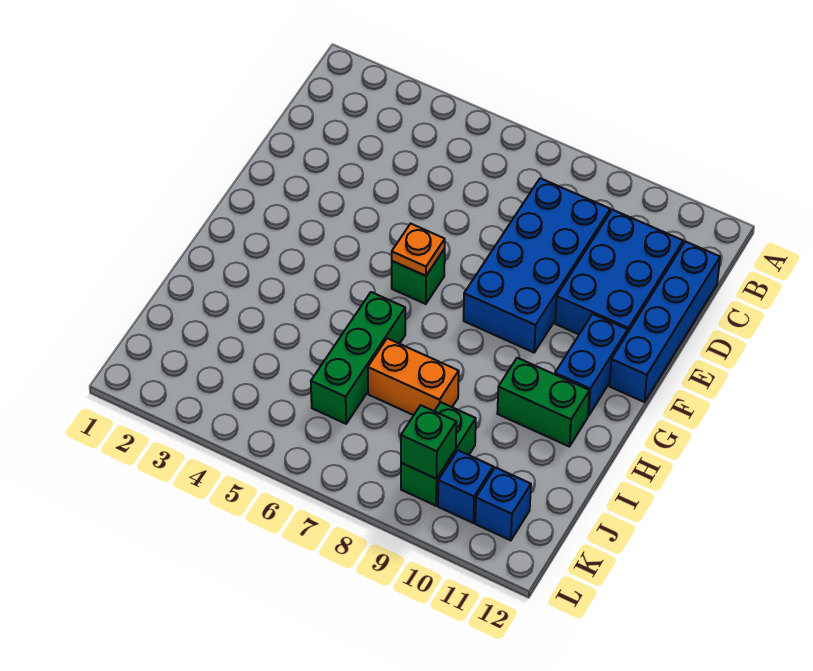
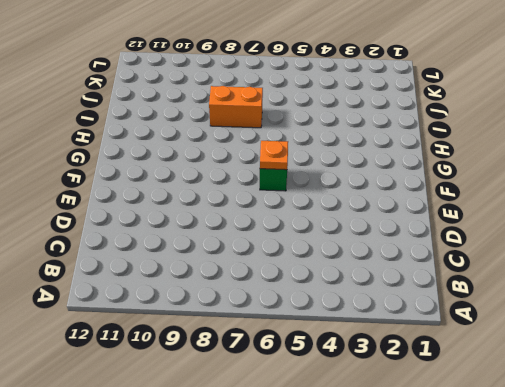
none -> blue 2x4 brick [464,178,610,352]
none -> blue 2x3 brick [555,210,683,334]
none -> blue 1x4 brick [609,241,720,402]

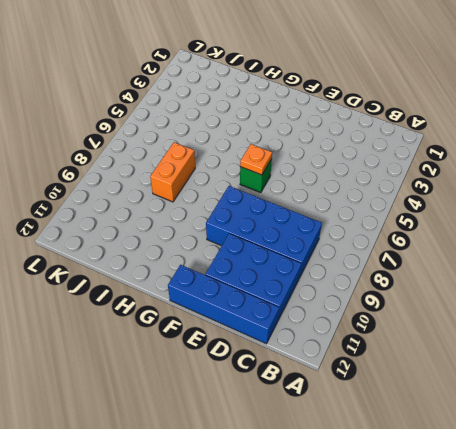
none -> blue 1x2 brick [555,314,628,416]
none -> green 1x3 brick [311,292,405,424]
none -> green 1x2 brick [497,358,590,447]

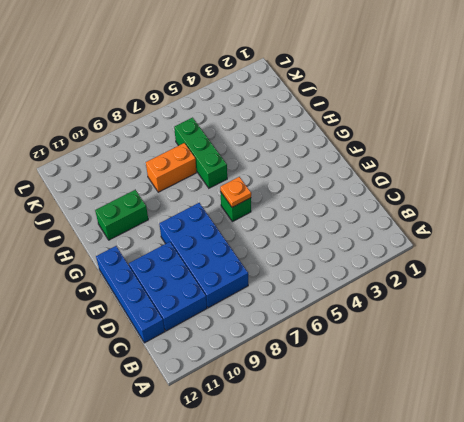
none -> blue 1x2 brick [555,314,628,416]
none -> green 1x2 brick [401,402,476,506]
none -> blue 1x1 brick [438,450,493,523]

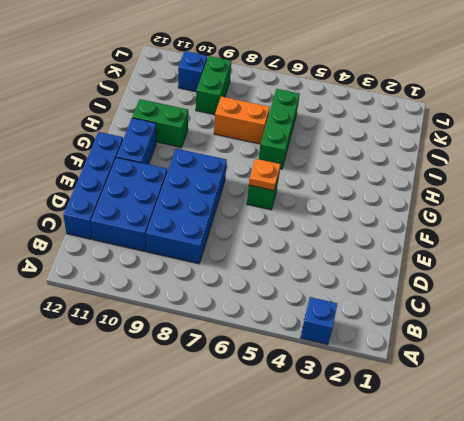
blue 1x1 brick [301,297,337,345] -> blue 1x1 brick moved to [475,467,531,540]
none -> green 1x1 brick [401,405,456,479]

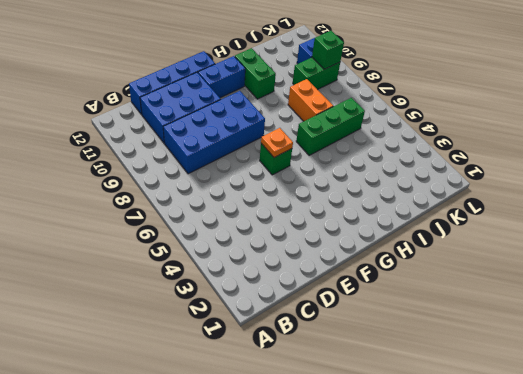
none -> blue 1x1 brick [475,467,531,540]

